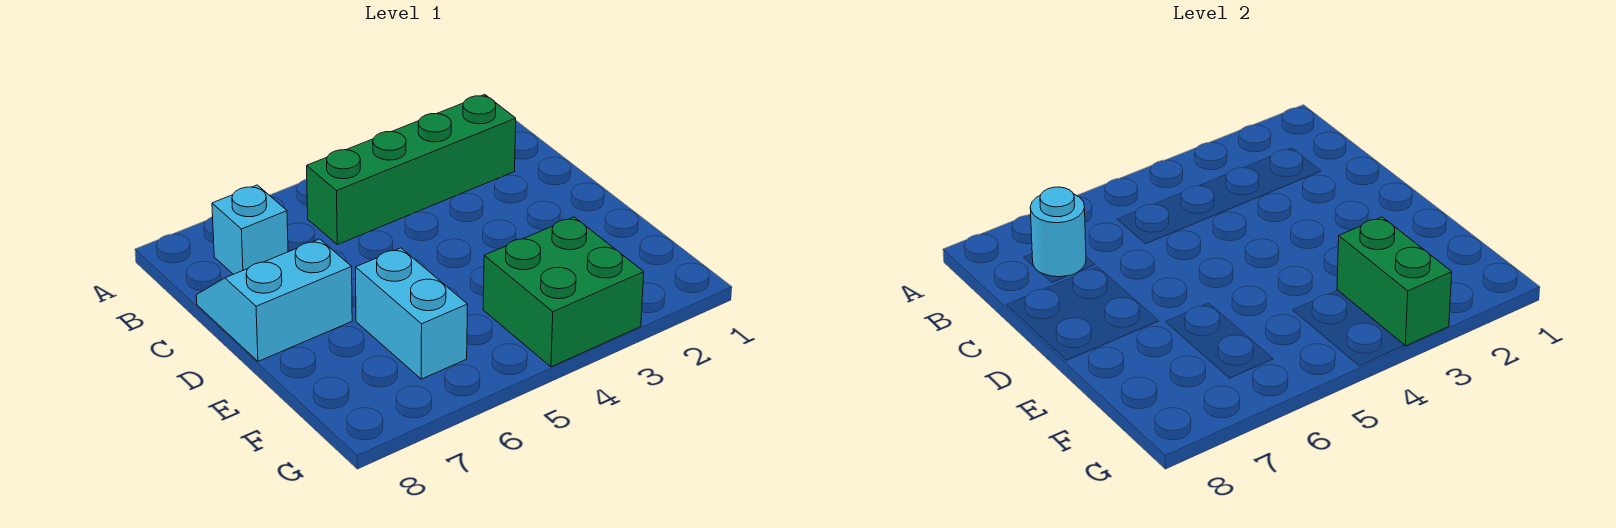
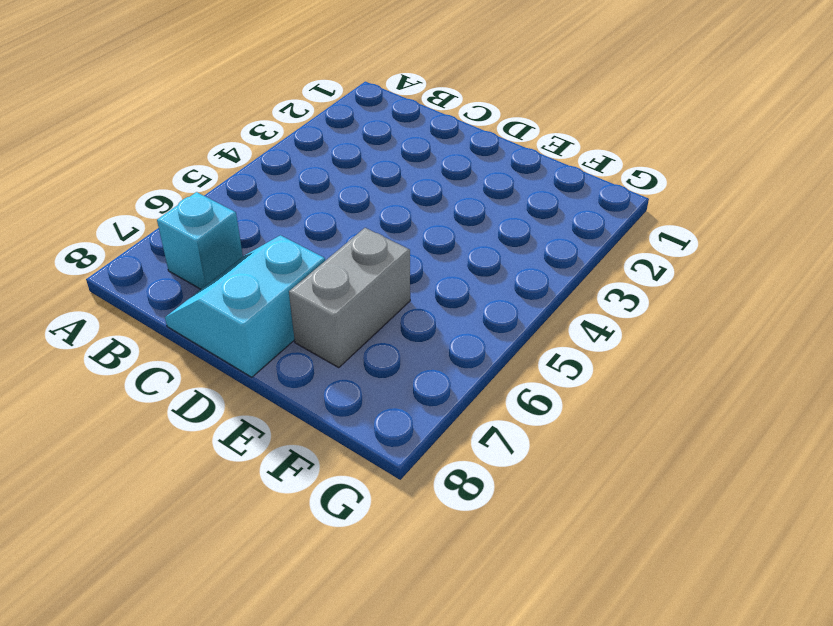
grey 1x2 brick [289,228,410,368] -> cyan 1x2 brick [356,248,468,379]
none -> green 1x4 brick [307,95,516,245]
none -> green 2x2 brick [483,217,644,367]

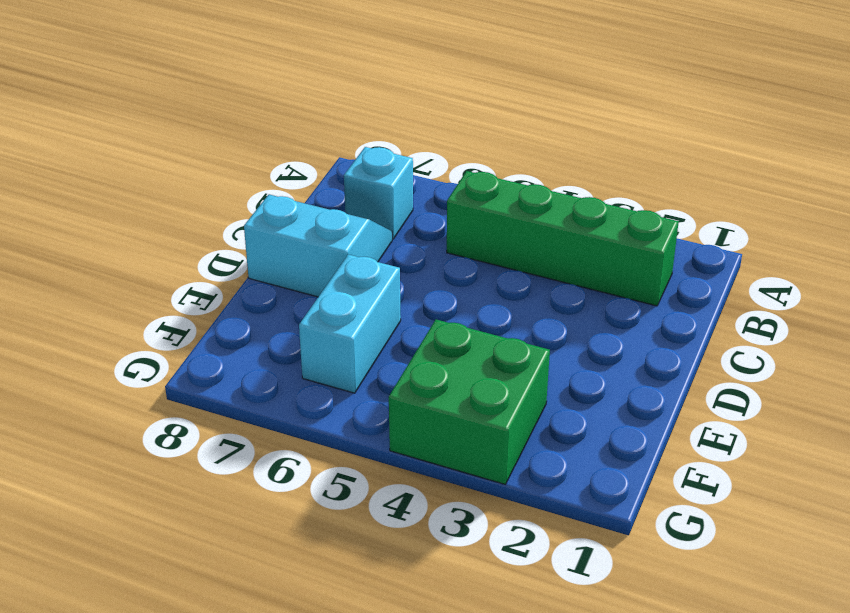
none -> cyan 1x1 round brick [1030,187,1086,277]
none -> green 1x2 brick [1337,217,1452,346]

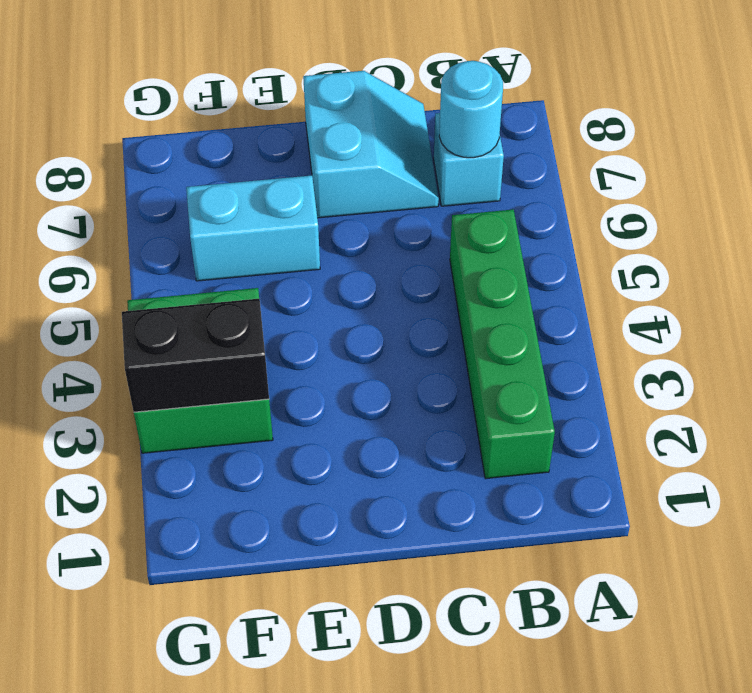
black 1x2 brick [122,299,269,412] -> green 1x2 brick [1337,217,1452,346]

